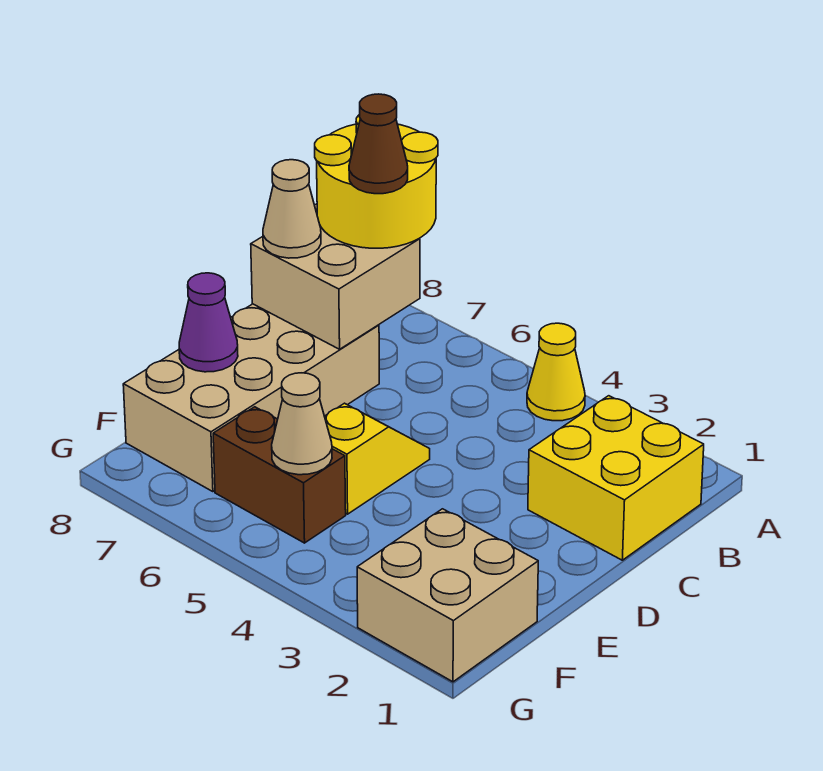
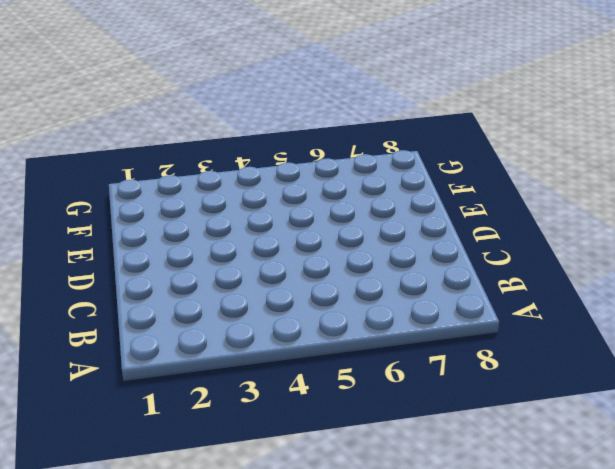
none -> yellow 1x1 cone [527,323,585,421]
none -> yellow 2x2 brick [528,396,704,560]
none -> tan 2x4 brick [123,304,379,492]

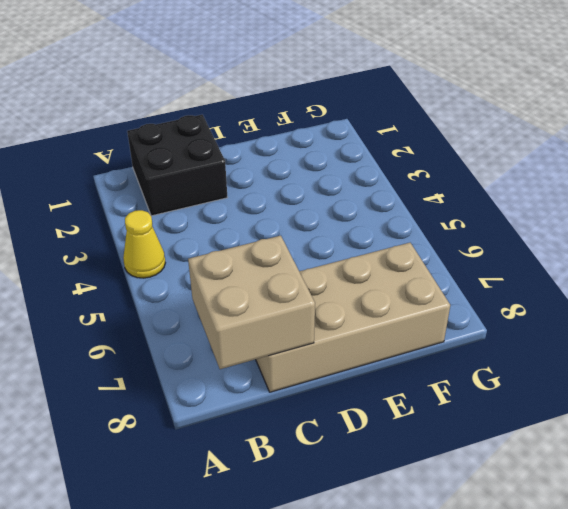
black 2x2 brick [127,115,227,216] -> yellow 2x2 brick [528,396,704,560]
none -> yellow 1x2 slope [324,403,430,514]
none -> tan 2x2 brick [357,509,538,682]
none -> brown 1x2 brick [213,407,346,543]

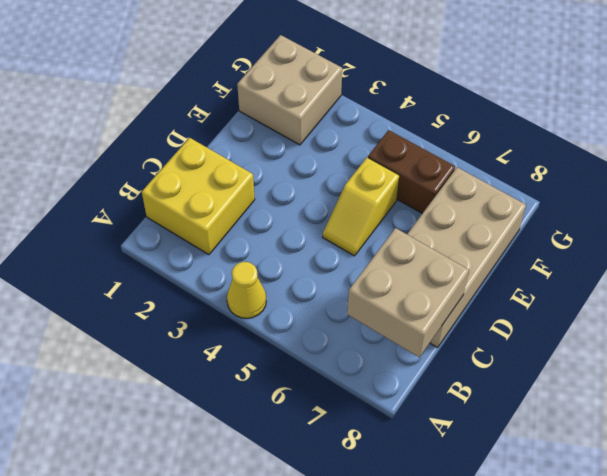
none -> purple 1x1 cone [179,273,238,372]
none -> tan 1x1 cone [272,373,332,475]
none -> yellow 2x2 round brick [315,114,438,248]

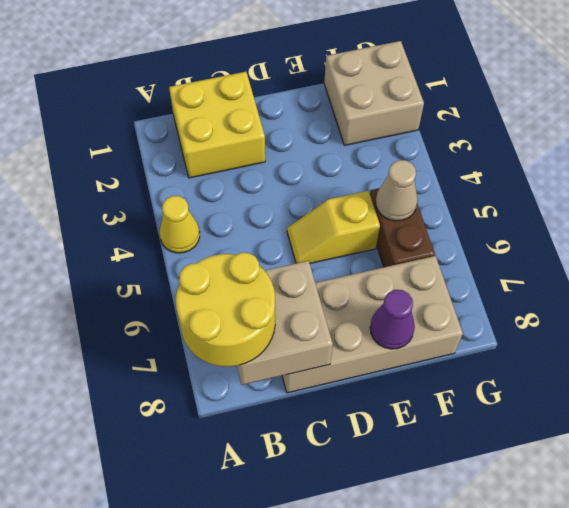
none -> tan 1x1 cone [263,160,321,258]
none -> brown 1x1 cone [349,94,408,194]

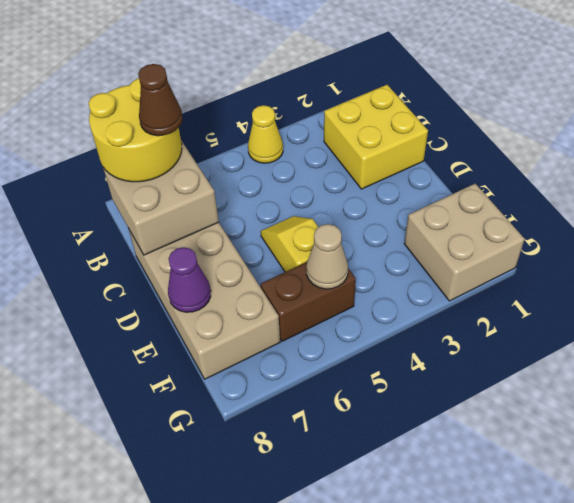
none -> tan 1x1 cone [263,160,321,258]

